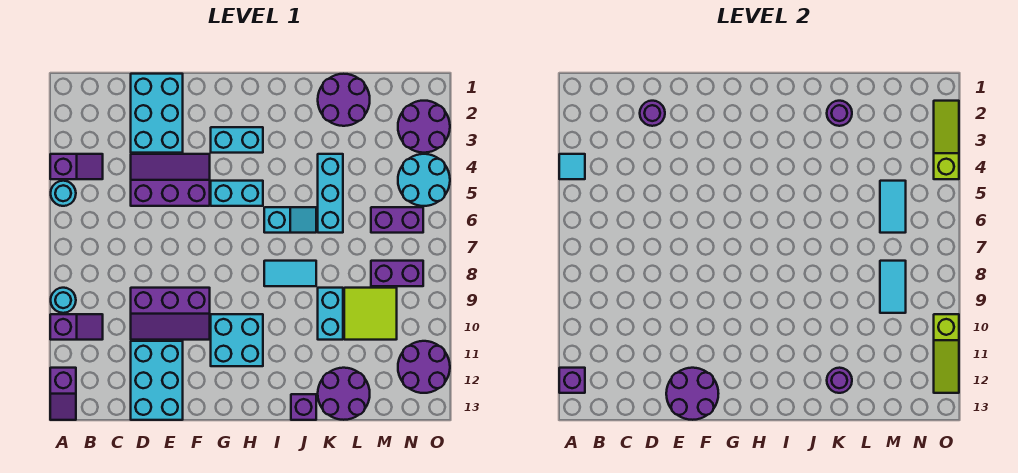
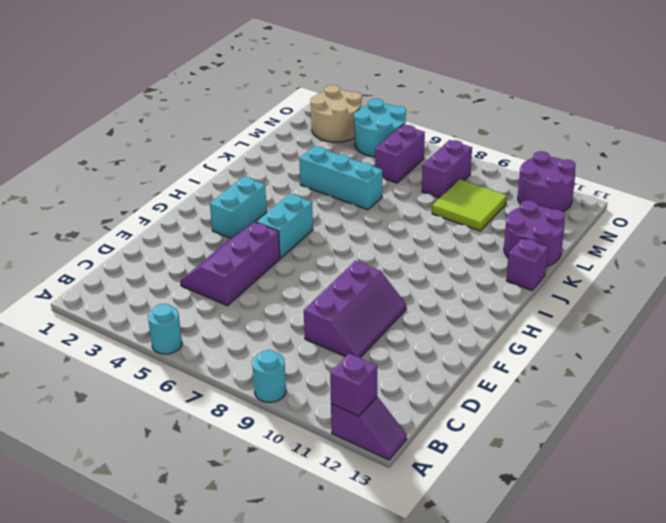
tan 2x2 round brick [310,85,362,142] -> purple 2x2 round brick [398,101,450,153]
none -> purple 1x2 slope [50,154,103,179]
none -> purple 1x2 slope [50,314,103,340]
none -> cyan 2x3 brick [131,74,183,153]
none -> cyan 2x3 brick [131,341,183,420]

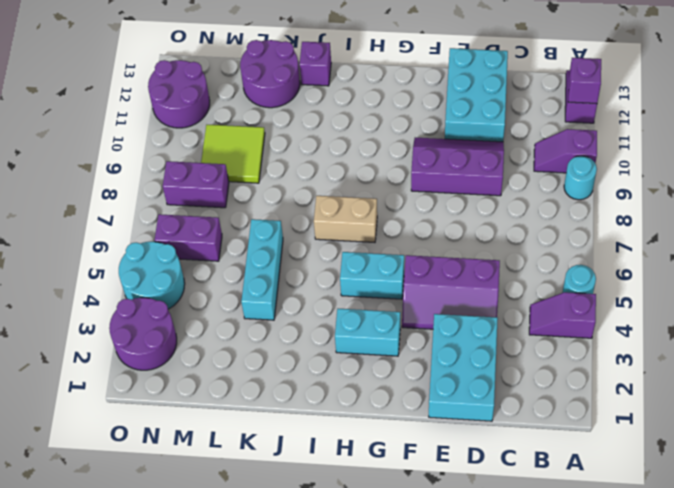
tan 1x2 brick [314,196,377,242] -> none
none -> cyan 2x2 brick [211,314,263,366]
none -> cyan 1x2 slope [264,207,316,233]
none -> cyan 1x2 tile [264,261,316,286]
none -> purple 2x2 round brick [318,74,370,126]

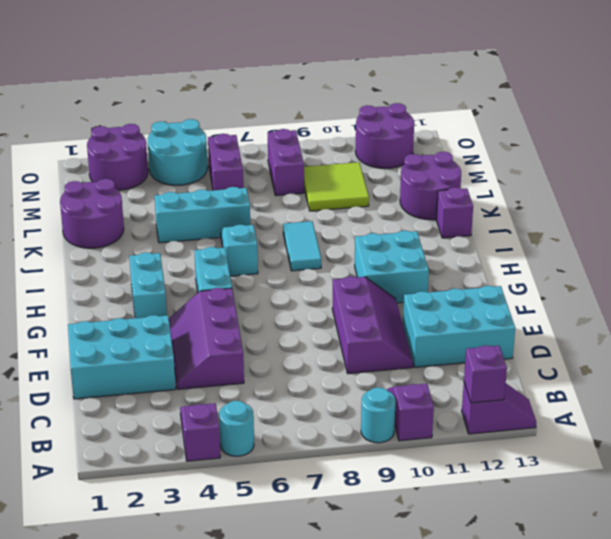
none -> cyan 1x2 brick [318,288,343,340]
none -> cyan 1x1 tile [559,154,585,179]
none -> purple 1x1 round brick [640,101,665,126]
none -> purple 2x2 round brick [666,368,719,420]

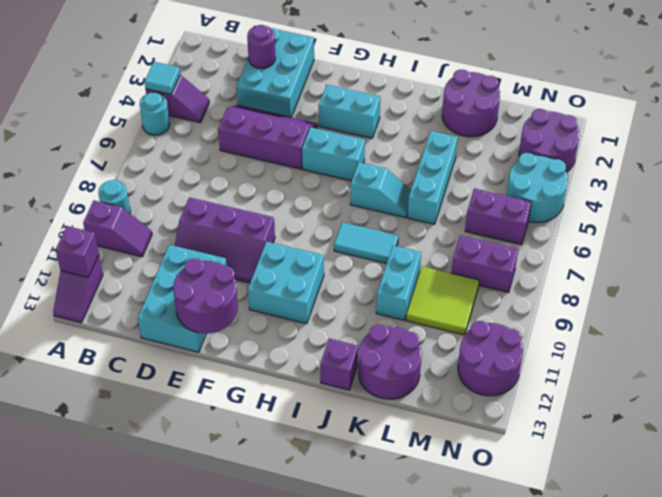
none -> purple 1x1 round brick [827,101,852,126]
none -> purple 1x1 round brick [827,368,852,393]
none -> cyan 1x2 tile [880,181,906,233]
none -> cyan 1x2 tile [880,261,906,313]

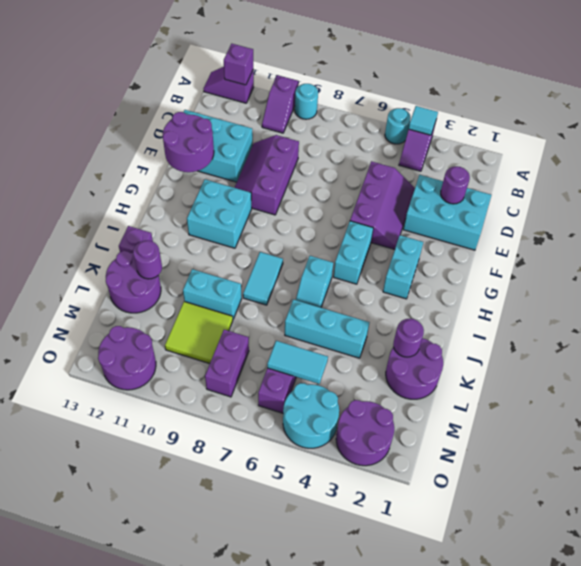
none -> cyan 1x2 tile [880,261,906,313]
none -> lime 1x3 slope [934,101,959,179]
none -> lime 1x3 slope [934,314,959,393]

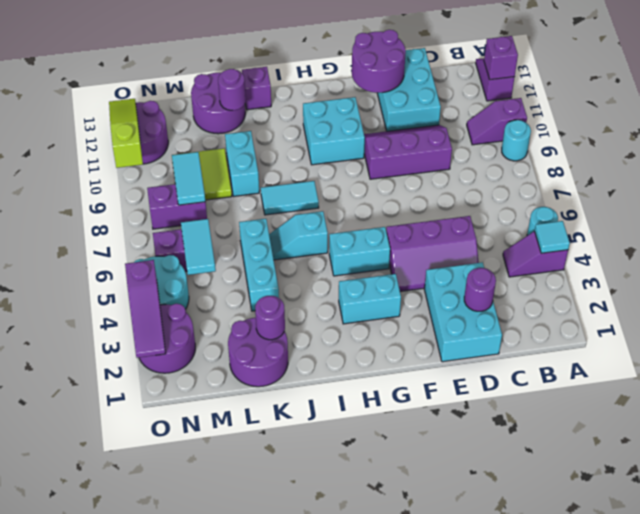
purple 1x3 slope [125,260,166,358] -> lime 1x3 slope [934,101,959,179]

